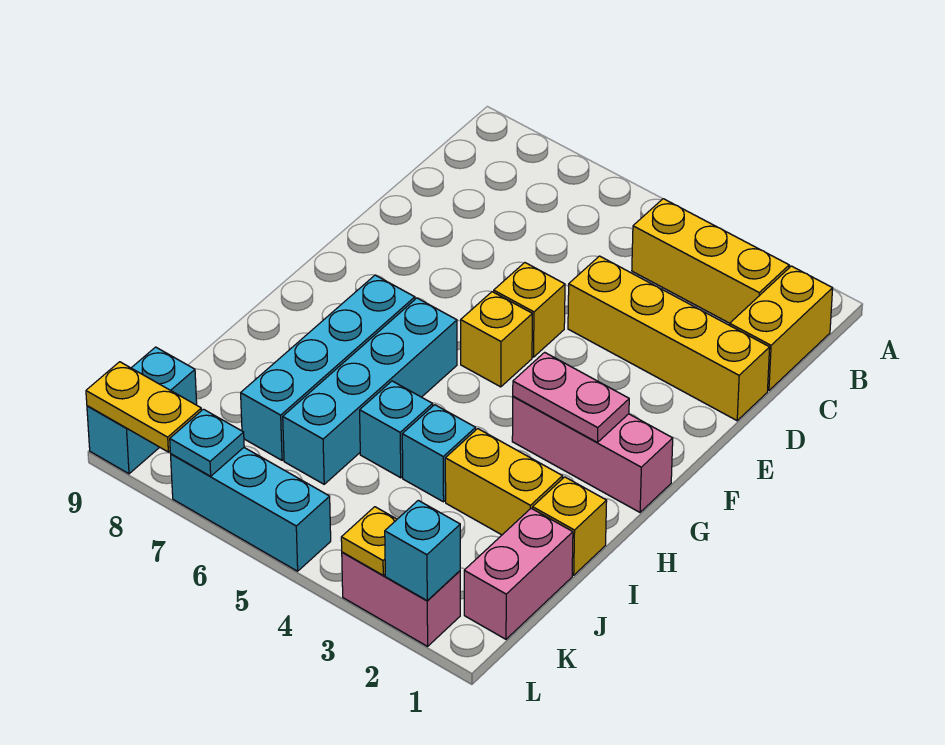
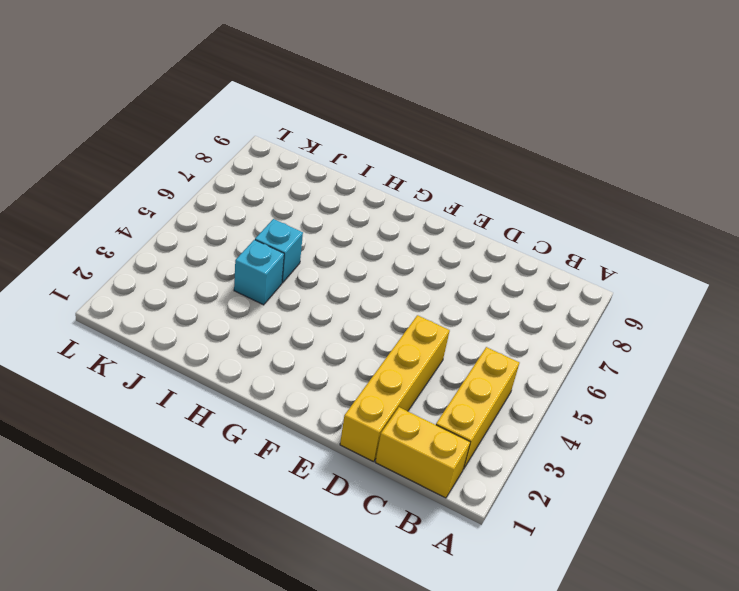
none -> yellow 1x1 brick [494,263,565,357]
none -> yellow 1x1 brick [461,292,532,387]
none -> pink 1x3 brick [512,396,673,512]

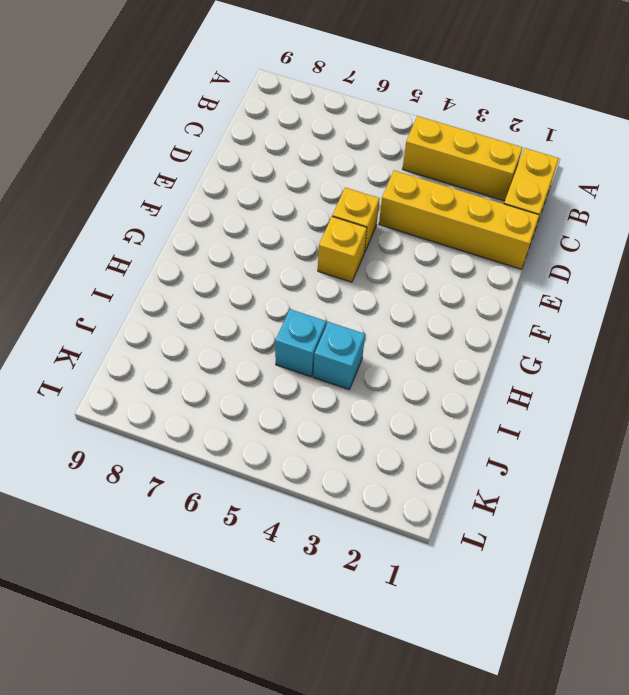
none -> pink 1x3 brick [512,396,673,512]
none -> cyan 1x4 brick [283,298,457,484]
none -> cyan 1x4 brick [241,275,415,460]

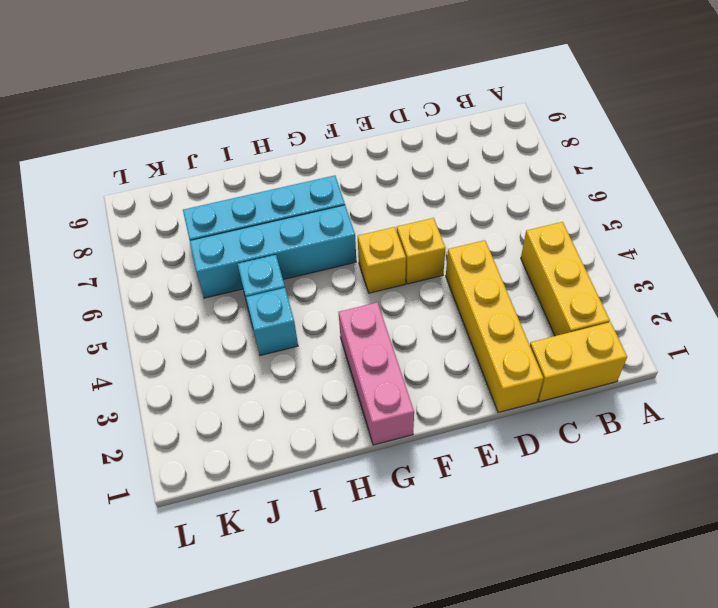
none -> yellow 1x1 brick [533,477,607,575]
none -> yellow 1x2 brick [445,429,563,535]
none -> pink 1x2 brick [464,508,573,639]

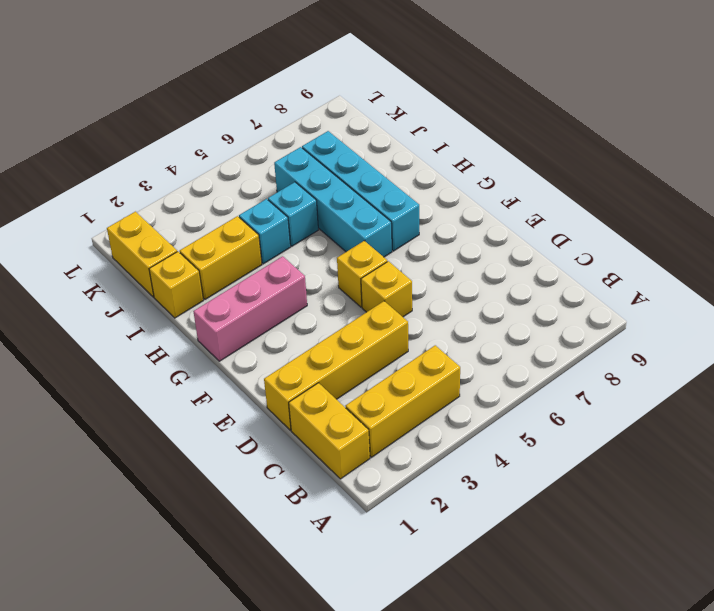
yellow 1x2 brick [107,212,177,297] -> pink 1x2 brick [464,508,573,639]
none -> cyan 1x2 brick [87,347,197,474]
none -> pink 1x2 brick [342,552,460,646]
none -> cyan 1x3 brick [171,448,331,571]

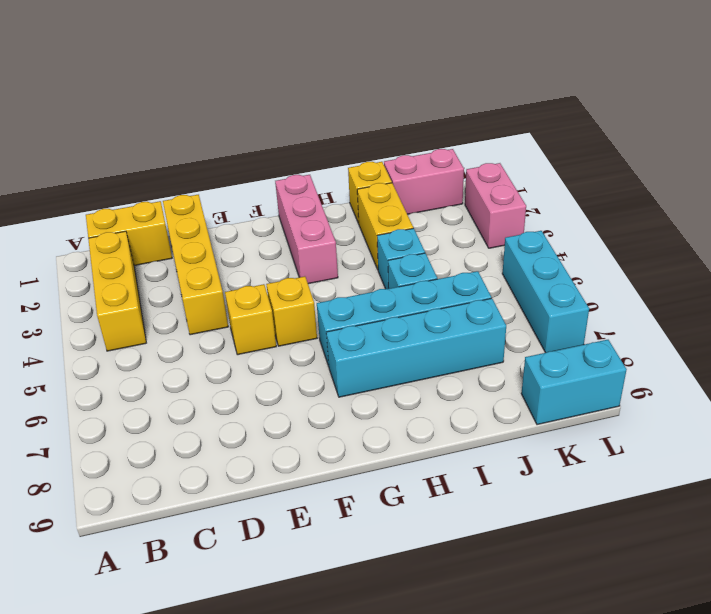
none -> pink 1x2 plate [513,352,629,443]
none -> cyan 1x1 brick [385,500,460,600]
none -> yellow 1x1 plate [341,507,397,575]

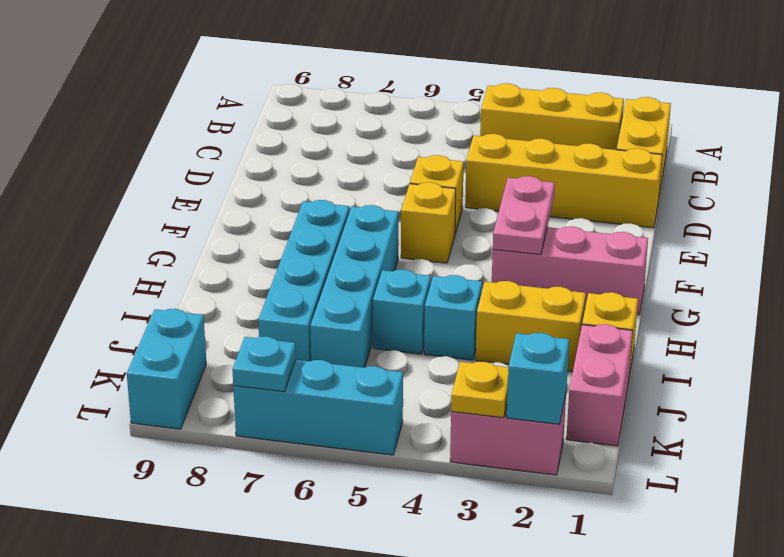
pink 1x2 plate [493,176,555,255] -> pink 1x2 plate turned to [513,352,629,443]
none -> yellow 1x2 plate [86,362,201,452]

